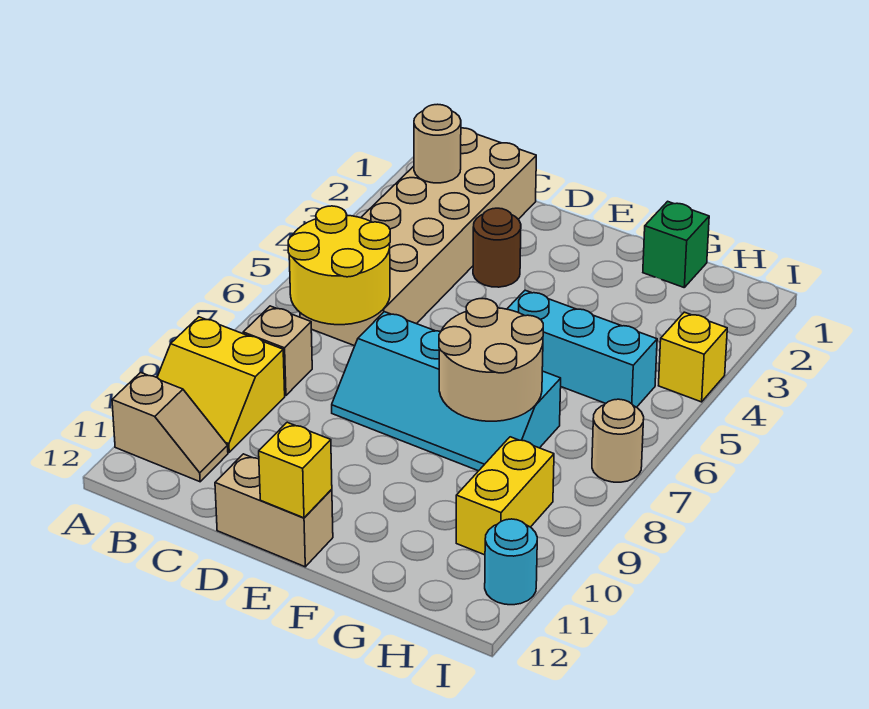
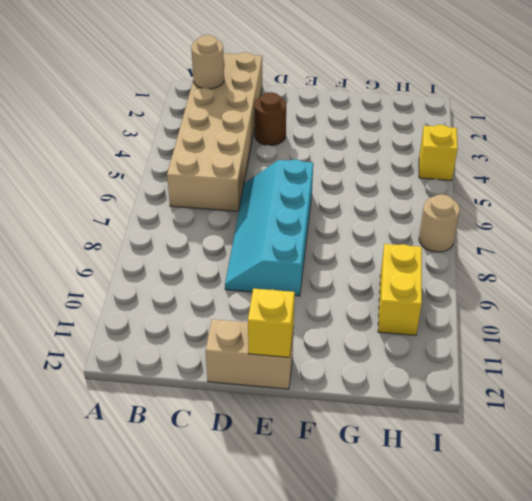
cyan 2x4 slope [225,159,313,296] -> cyan 2x4 slope turned to [332,312,561,471]
none -> yellow 2x2 slope [157,317,285,452]
none -> tan 1x2 slope [112,373,228,482]
none -> tan 1x1 brick [243,306,312,395]

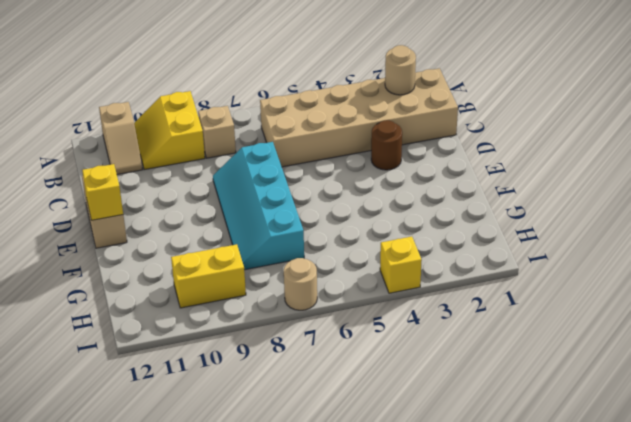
none -> cyan 1x3 brick [507,290,657,407]
none -> green 1x1 brick [643,201,709,287]
none -> cyan 1x1 round brick [485,519,537,605]

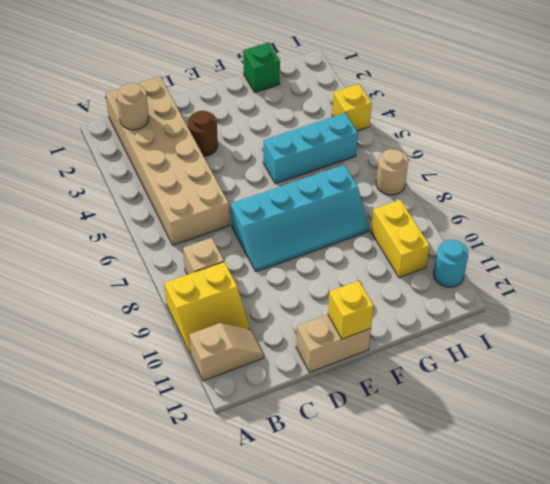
none -> yellow 2x2 round brick [288,206,390,325]
none -> tan 2x2 round brick [439,299,543,421]

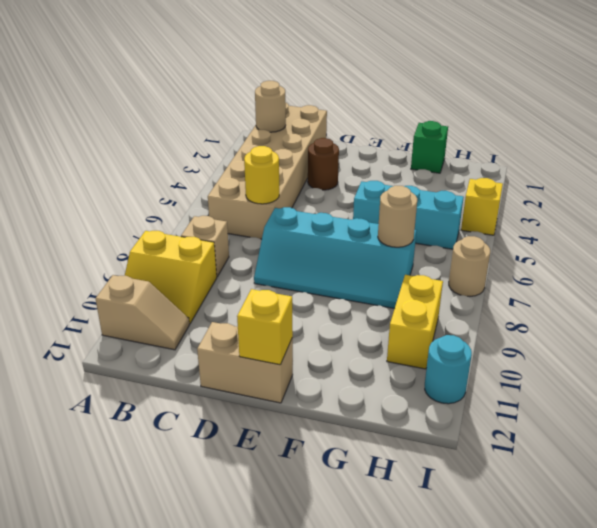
yellow 1x1 round brick [244,146,279,204] -> yellow 2x2 round brick [288,206,390,325]
tan 1x1 round brick [378,186,417,247] -> tan 2x2 round brick [439,299,543,421]

